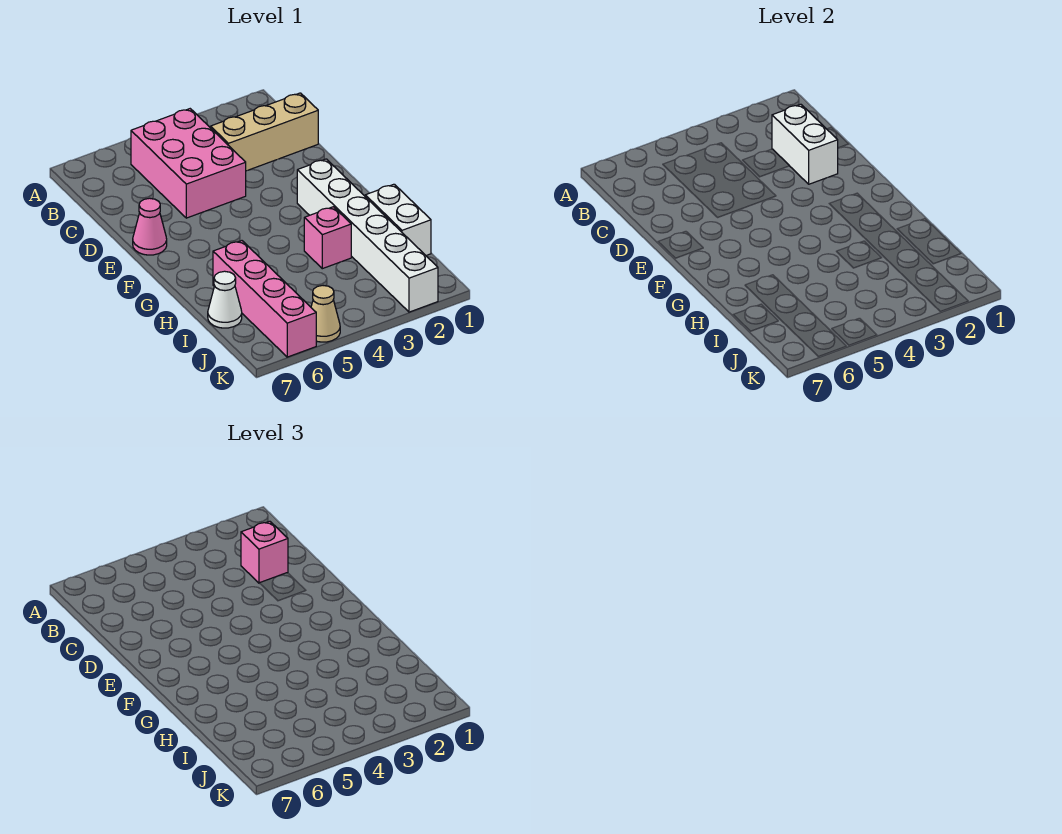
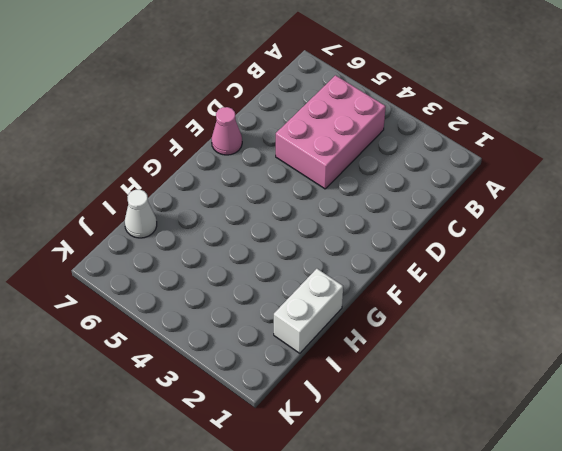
none -> tan 1x3 brick [211,93,318,171]
none -> white 1x6 brick [297,159,438,312]

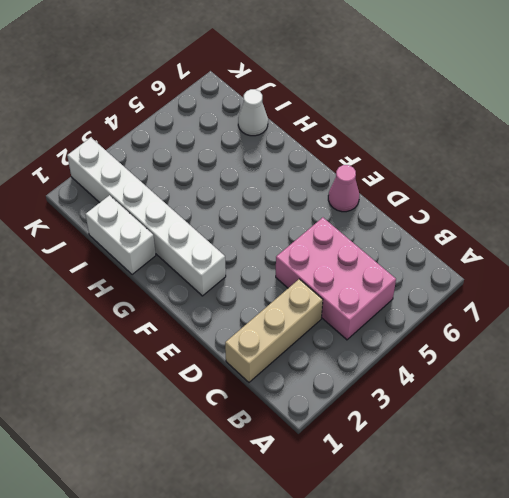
none -> pink 1x1 brick [304,207,351,269]
none -> pink 1x4 brick [213,241,316,357]

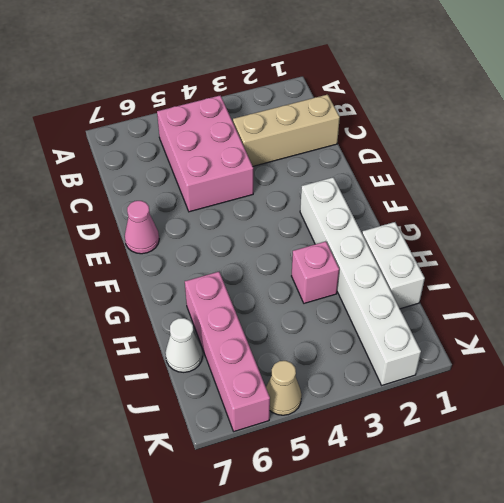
none -> white 1x2 brick [772,104,838,184]
none -> pink 1x1 brick [241,521,288,583]

